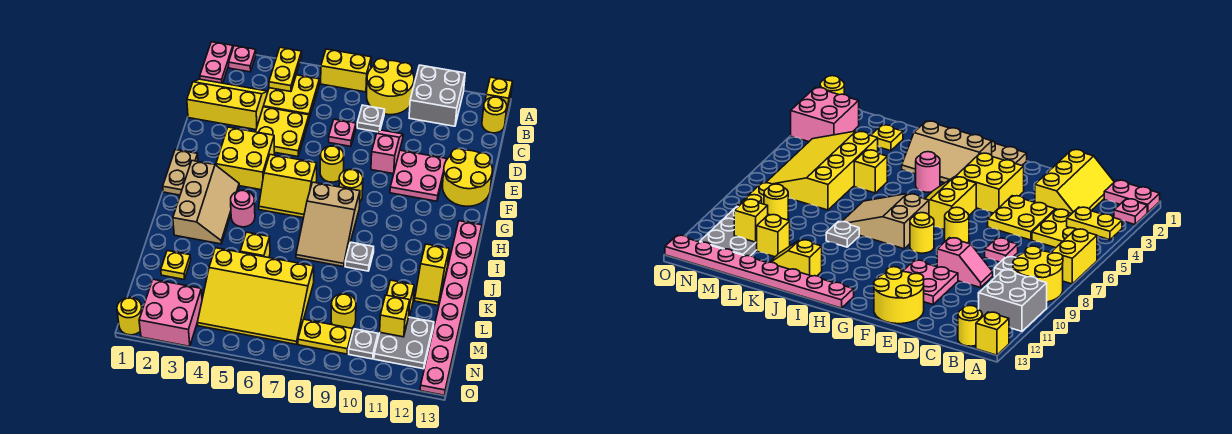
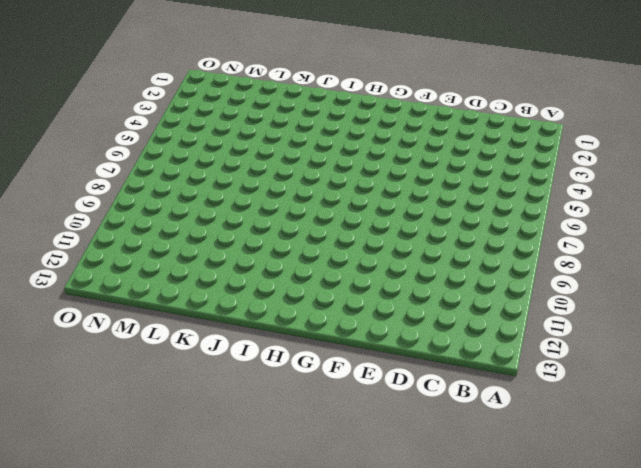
none -> pink 1x2 plate [200,42,233,83]
none -> pink 1x1 plate [229,46,256,72]
none -> yellow 1x2 brick [321,49,371,92]
none -> yellow 2x2 round brick [367,59,414,115]

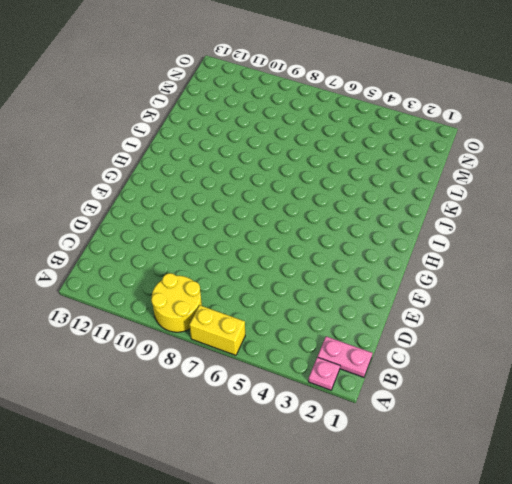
pink 1x2 plate [318,336,373,377] -> pink 1x2 plate turned to [200,42,233,83]
none -> grey 2x2 brick [409,65,465,126]
none -> yellow 1x1 brick [485,77,513,116]
none -> yellow 2x2 plate [264,75,319,118]
none -> yellow 1x1 round brick [482,97,507,133]

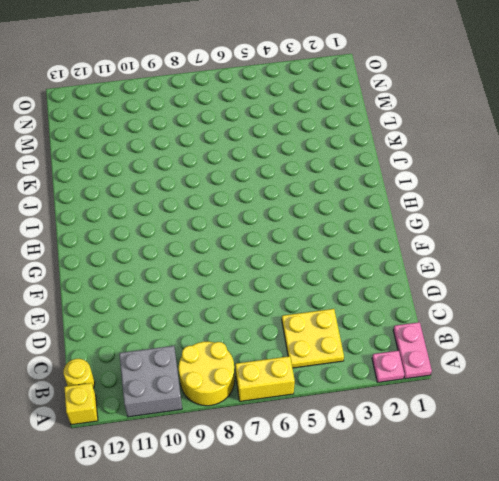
none -> yellow 2x3 slope [187,79,268,130]
none -> grey 1x1 plate [357,105,385,132]
none -> yellow 2x2 plate [256,107,309,157]
none -> pink 1x1 plate [329,119,356,146]

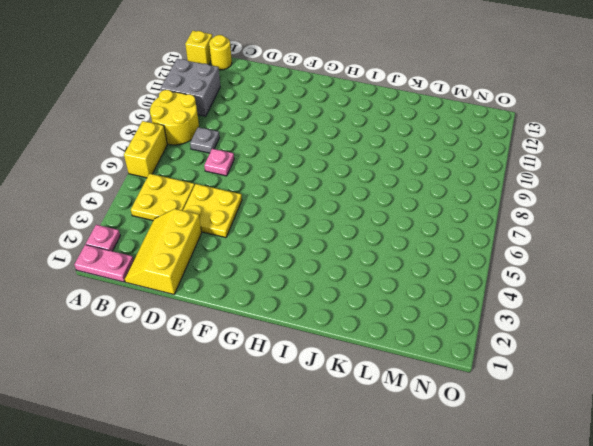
none -> pink 1x2 slope [371,130,403,174]
none -> pink 2x2 plate [390,150,447,201]
none -> yellow 2x2 round brick [443,149,492,206]
none -> yellow 2x2 brick [216,127,275,190]

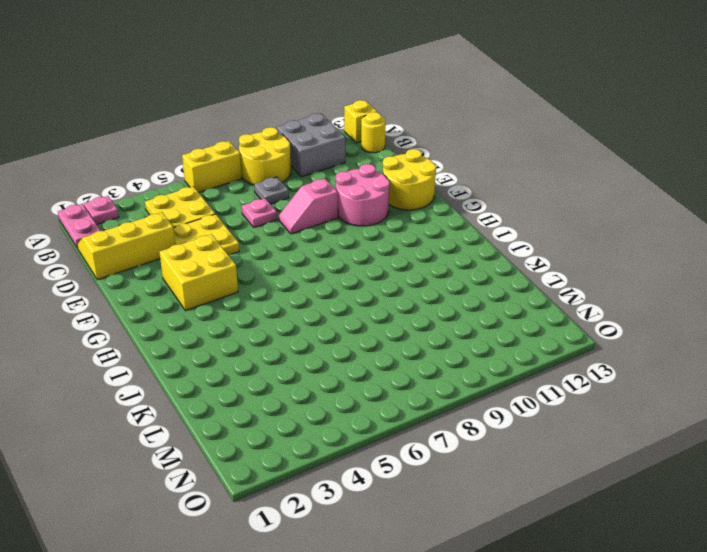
pink 1x2 slope [279,179,338,234] -> pink 1x2 slope turned to [371,130,403,174]
pink 2x2 round brick [336,164,390,226] -> pink 2x2 plate [390,150,447,201]
none -> yellow 1x1 round brick [320,146,344,182]
none -> tan 1x2 plate [163,150,198,195]
none -> yellow 2x2 slope [259,155,317,218]
none -> yellow 1x1 round brick [339,169,363,201]

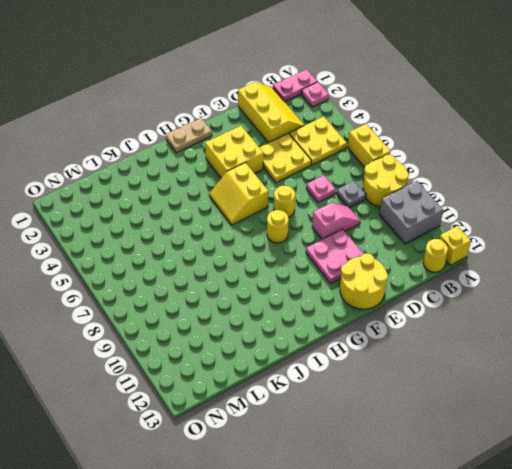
none -> tan 2x3 slope [173,161,239,244]
none -> tan 2x3 slope [296,182,360,267]
none -> pink 1x8 plate [420,221,482,395]
none -> pink 1x1 round brick [231,190,255,227]

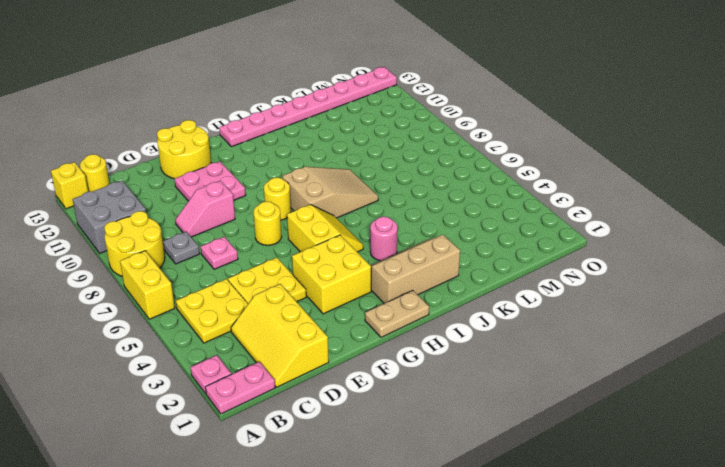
none -> grey 1x1 plate [345,242,374,271]
none -> yellow 1x2 slope [415,244,449,305]
none -> yellow 1x1 brick [240,232,270,258]
none -> yellow 1x1 plate [161,251,191,279]

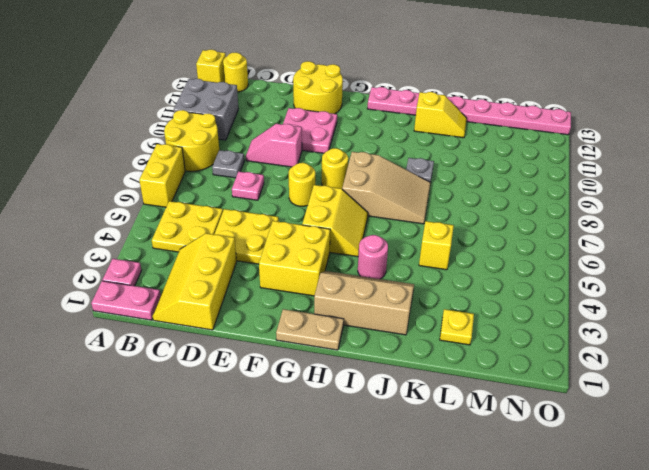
none -> yellow 3x4 slope [197,248,314,345]
none -> yellow 1x1 brick [387,280,414,317]
none -> yellow 1x1 round brick [331,294,356,328]
none -> grey 2x2 plate [374,317,434,369]

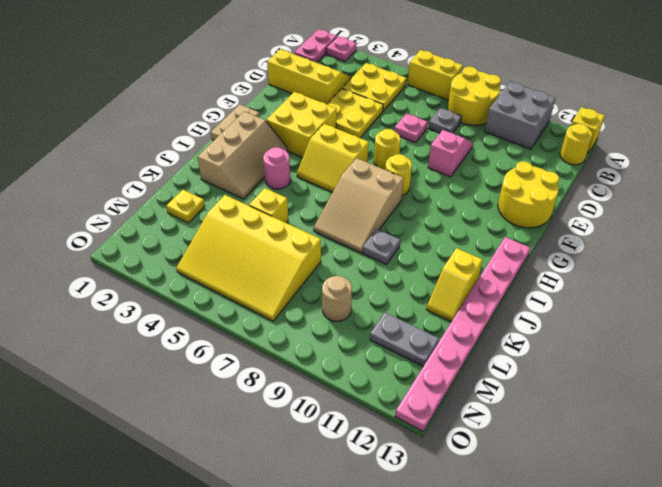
tan 1x1 round brick [322,276,352,321] -> yellow 1x1 round brick [331,294,356,328]
grey 1x2 plate [370,313,439,366] -> grey 2x2 plate [374,317,434,369]
none -> pink 2x2 plate [390,150,447,201]
none -> yellow 1x1 brick [387,280,414,317]
none -> pink 2x2 brick [139,279,202,347]
none -> yellow 1x2 plate [298,319,353,354]

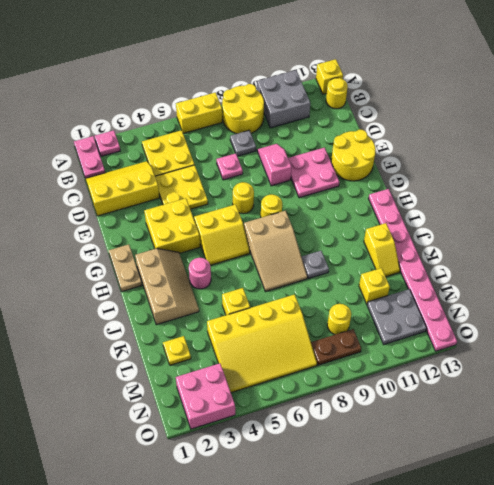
brown 1x2 plate [311,329,361,365] -> yellow 1x2 plate [298,319,353,354]
none -> grey 1x1 plate [349,329,378,359]
none -> yellow 1x1 round brick [117,297,142,335]
none -> yellow 1x2 plate [269,47,302,92]
none -> yellow 1x1 brick [380,295,410,337]

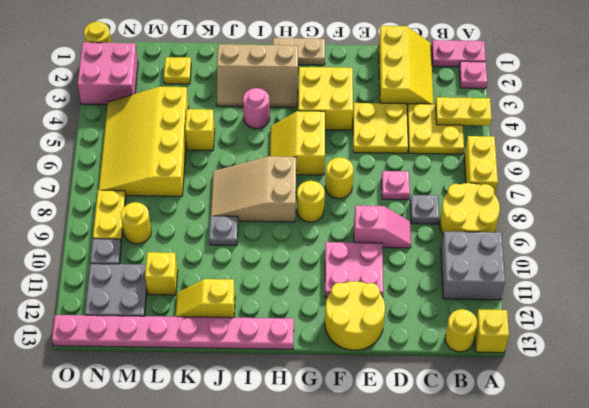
none -> yellow 1x1 brick [380,295,410,337]

